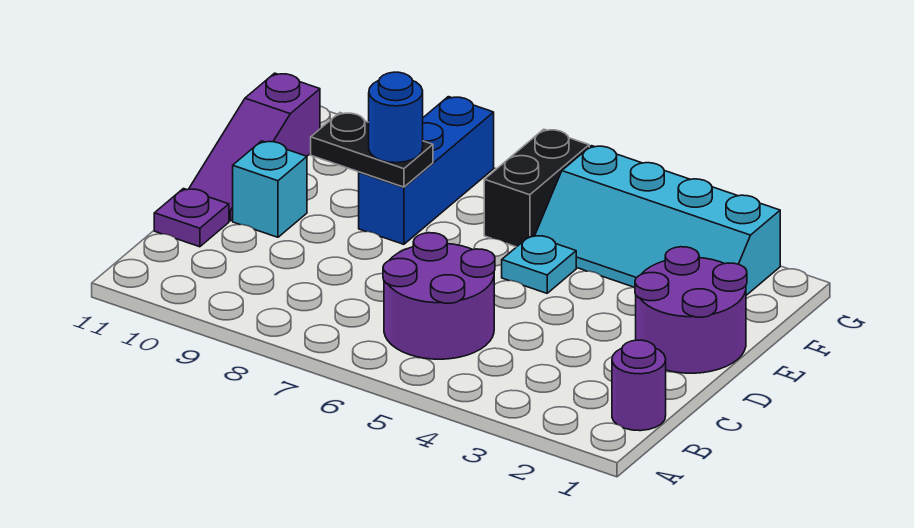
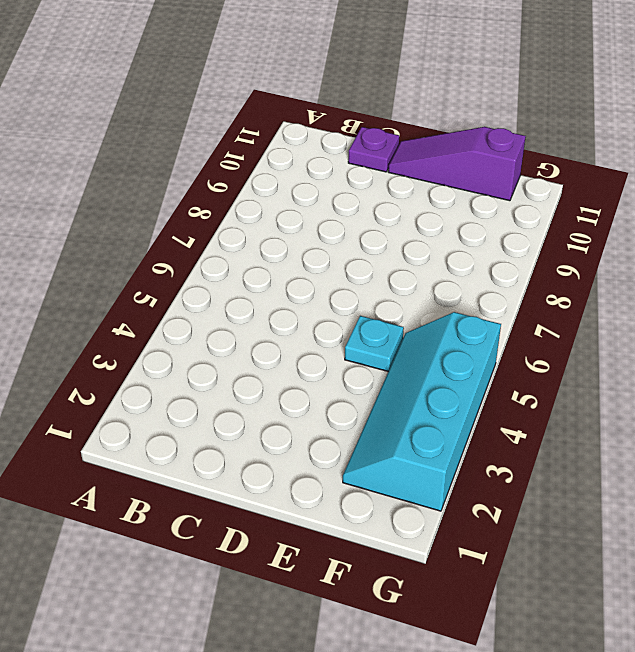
none -> purple 1x1 round brick [612,340,666,431]
none -> purple 2x2 round brick [383,233,495,359]
none -> purple 2x2 round brick [635,247,747,373]

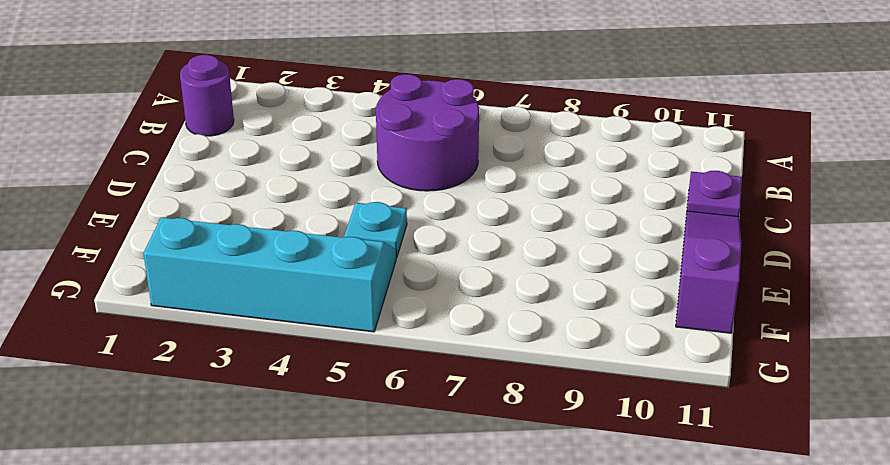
none -> purple 2x2 round brick [635,247,747,373]
none -> cyan 1x1 brick [233,141,307,237]
none -> blue 1x3 brick [359,97,494,244]

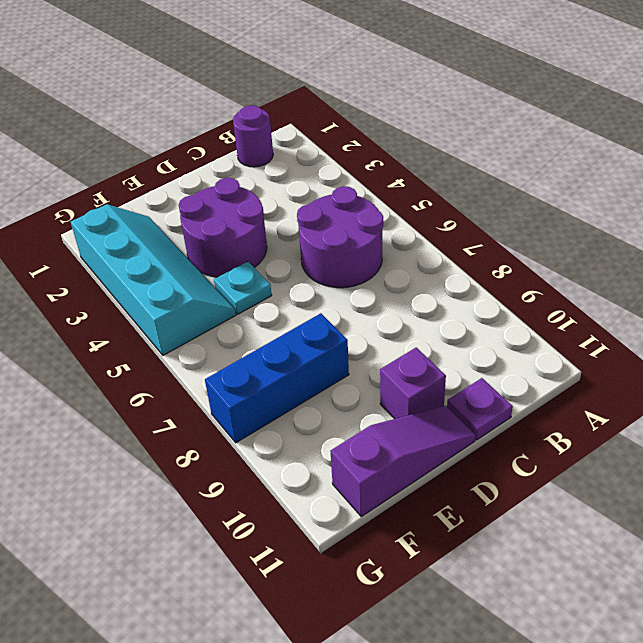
purple 2x2 round brick [179,178,267,277] -> purple 2x2 round brick moved to [635,247,747,373]
purple 1x1 brick [380,348,446,419] -> cyan 1x1 brick [233,141,307,237]
none -> black 1x2 brick [484,129,589,247]
none -> black 1x2 plate [311,113,433,187]
none -> blue 1x1 round brick [369,72,423,163]

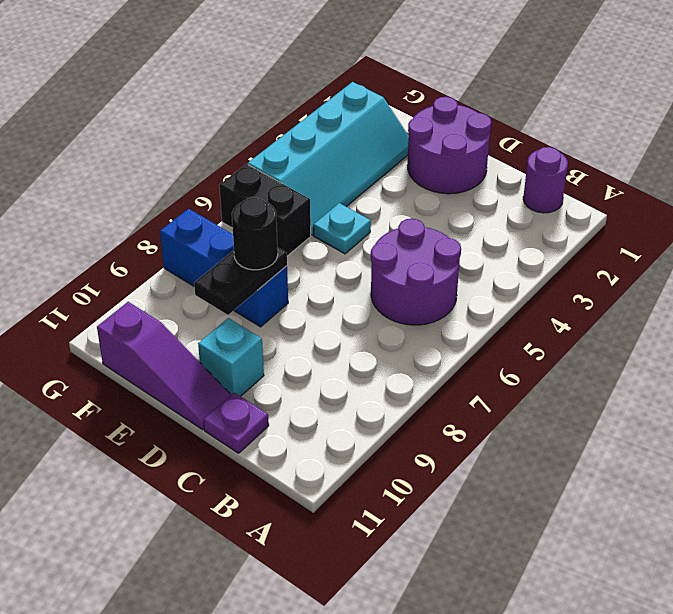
black 1x1 round brick [232,198,278,270] -> blue 1x1 round brick [369,72,423,163]

